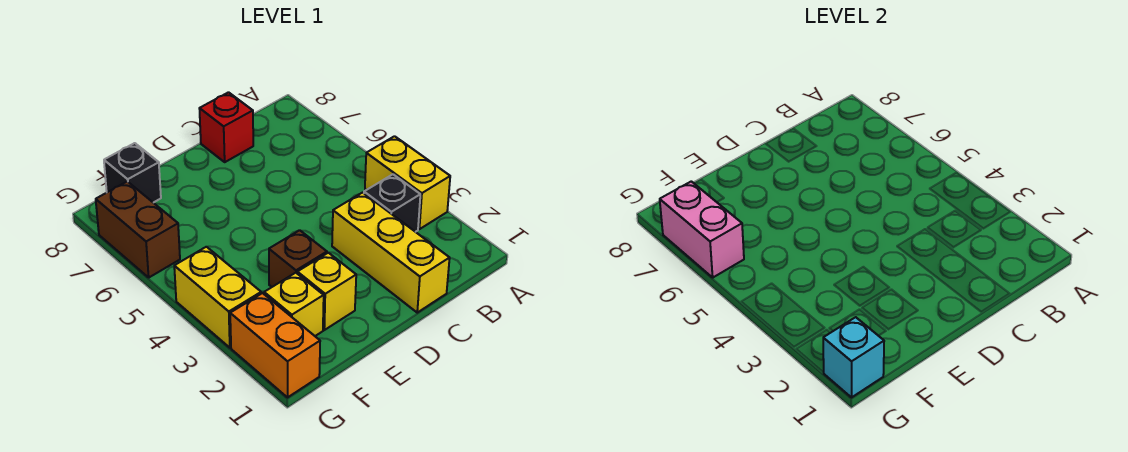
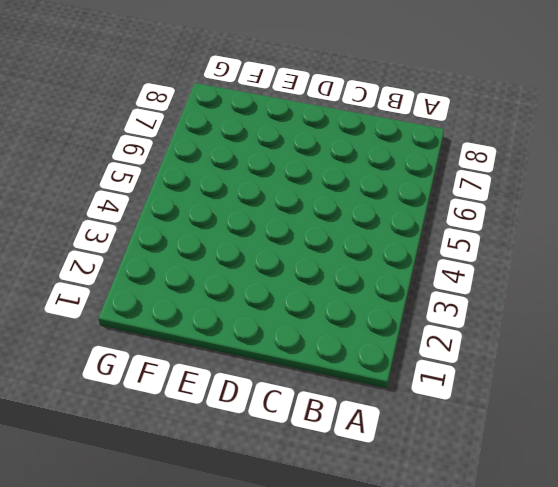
none -> yellow 1x2 brick [365,136,450,229]
none -> black 1x1 brick [364,174,420,232]
none -> yellow 1x3 brick [332,193,450,313]

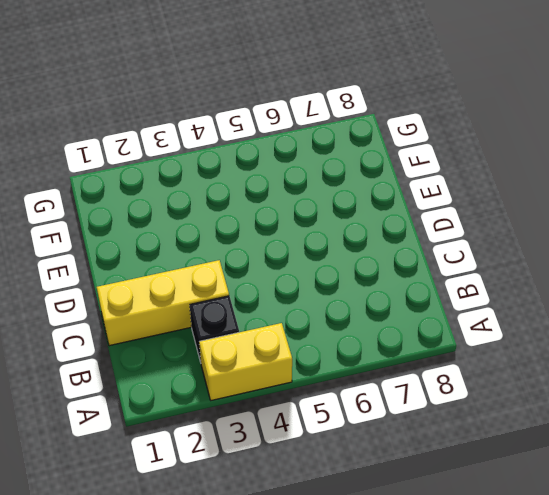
none -> red 1x1 brick [199,92,253,162]
none -> yellow 1x1 brick [297,253,356,330]
none -> brown 1x1 brick [269,230,327,287]

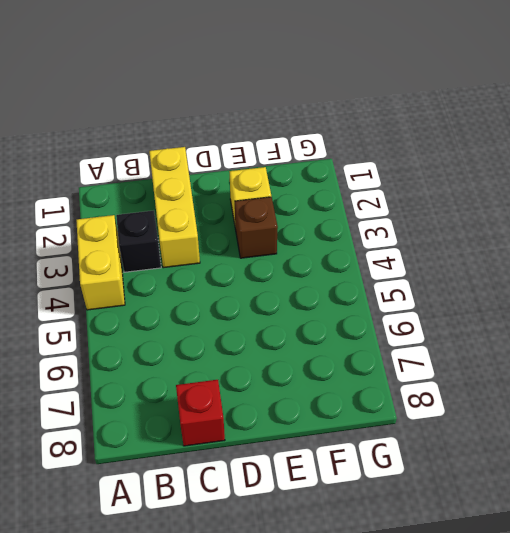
none -> yellow 1x1 brick [264,273,324,336]
none -> black 1x1 brick [104,143,161,203]
none -> orange 1x2 brick [230,293,320,398]

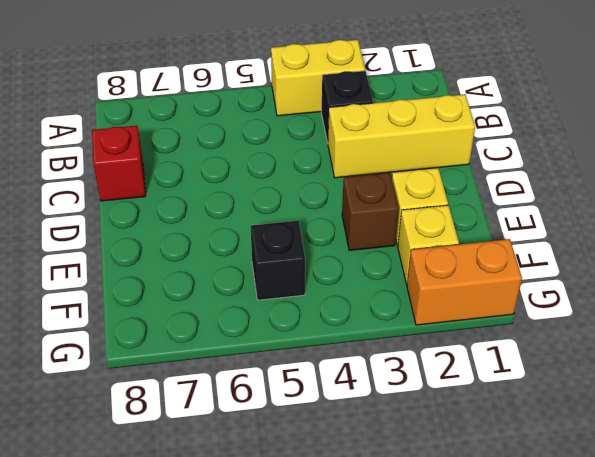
black 1x1 brick [251,221,305,300] -> black 1x1 brick moved to [104,143,161,203]
none -> yellow 1x2 brick [174,247,261,348]
none -> brown 1x2 brick [96,181,180,277]
none -> cyan 1x1 brick [823,317,884,398]

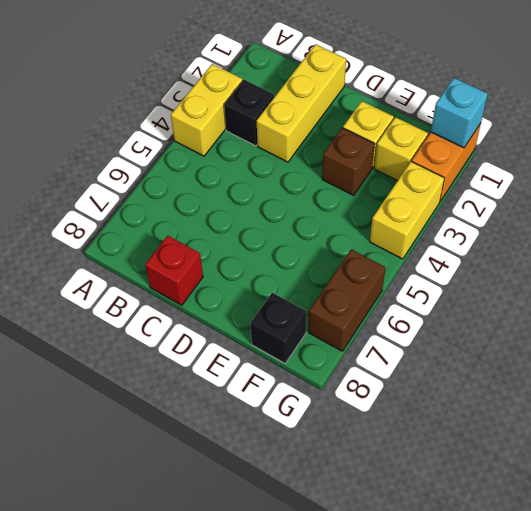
none -> pink 1x2 brick [660,181,744,277]

